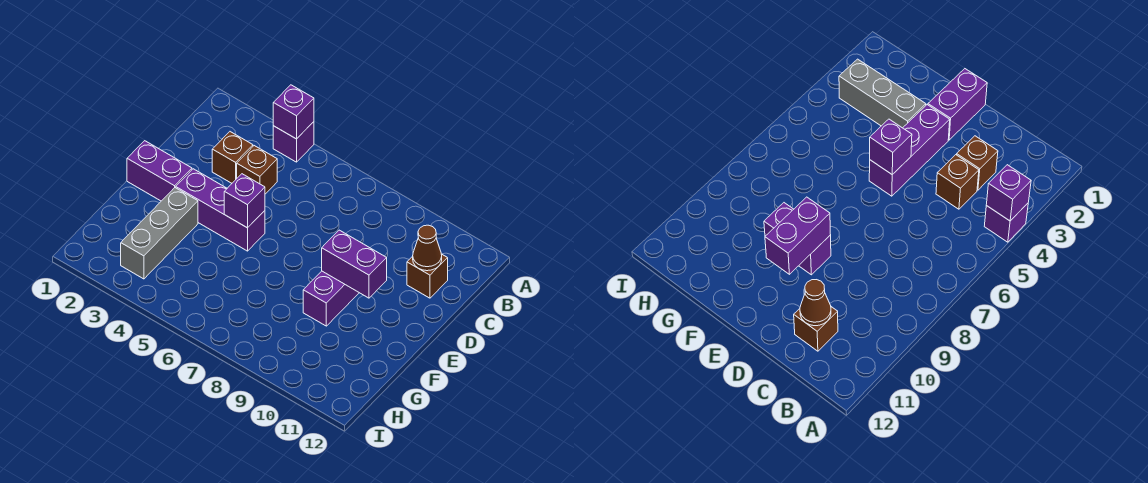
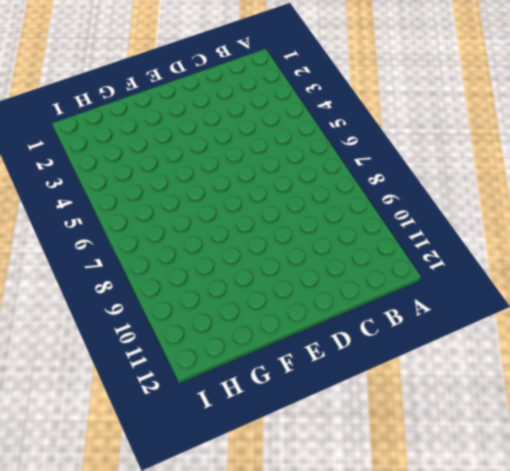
none -> purple 1x1 brick [273,122,314,162]
none -> brown 1x1 brick [212,132,253,183]
none -> brown 1x1 brick [237,146,277,194]

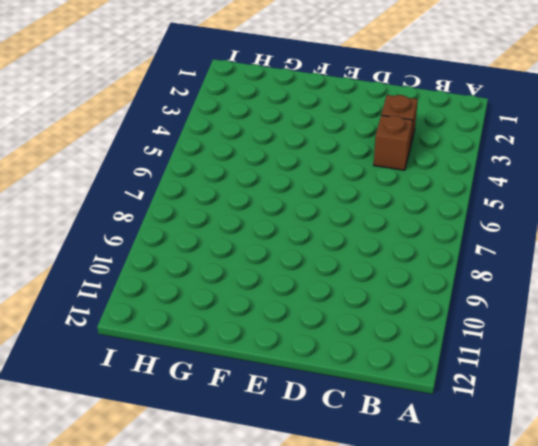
none -> purple 1x1 brick [273,122,314,162]
none -> brown 1x1 brick [407,254,448,298]
none -> purple 1x2 brick [127,141,192,201]

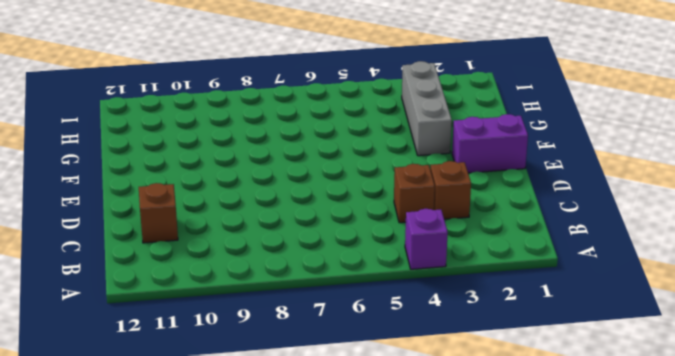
none -> purple 1x3 brick [176,169,265,251]
none -> purple 1x2 brick [303,271,359,326]
none -> purple 1x1 brick [273,85,314,139]

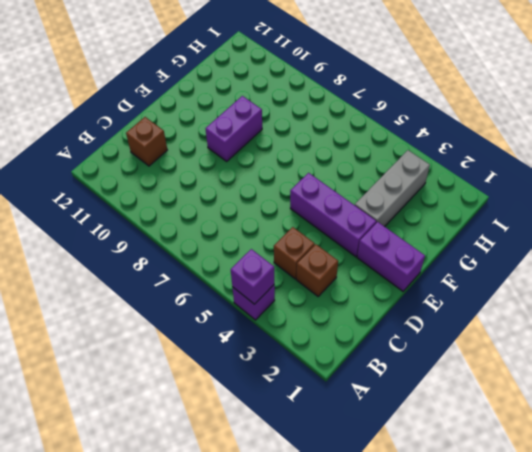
none -> brown 1x1 cone [413,225,442,271]
none -> purple 1x1 brick [224,174,265,228]
none -> purple 1x2 brick [322,230,387,298]

